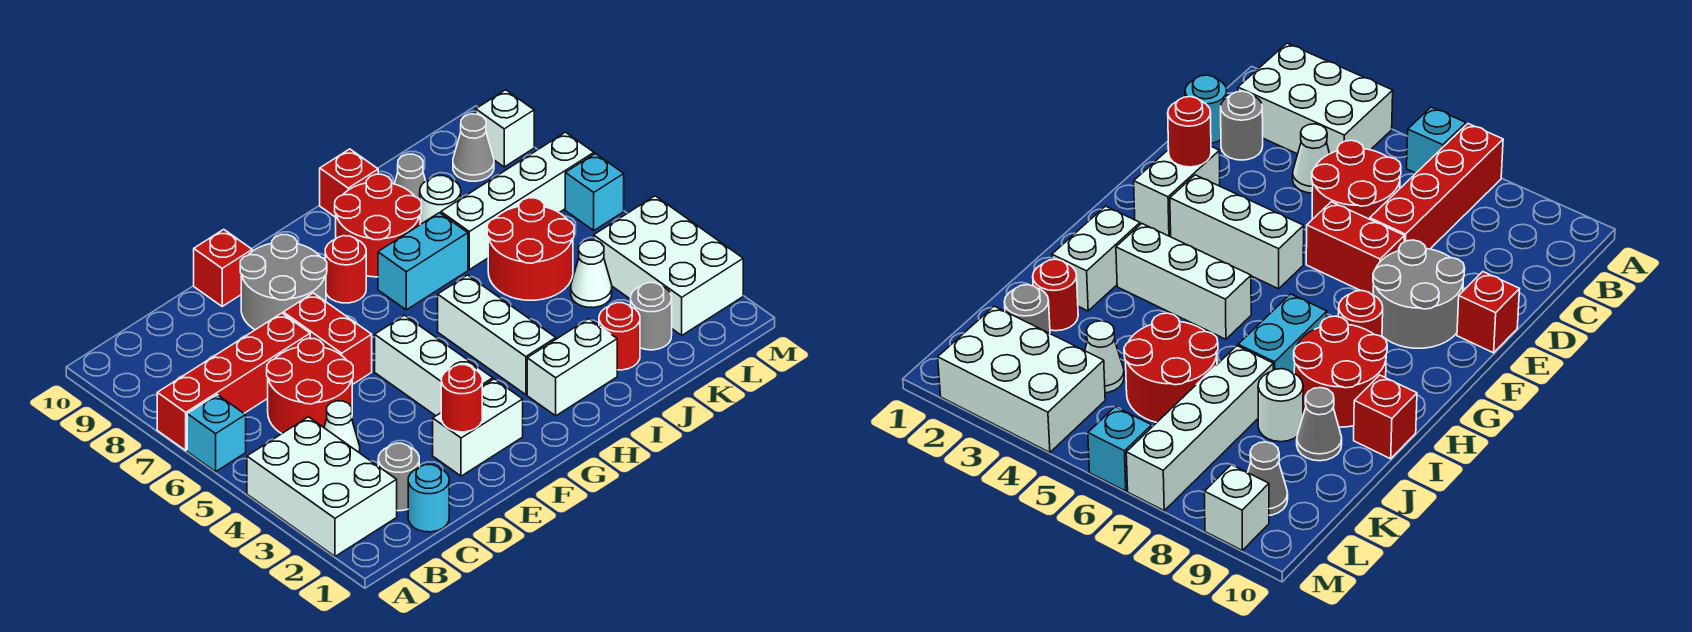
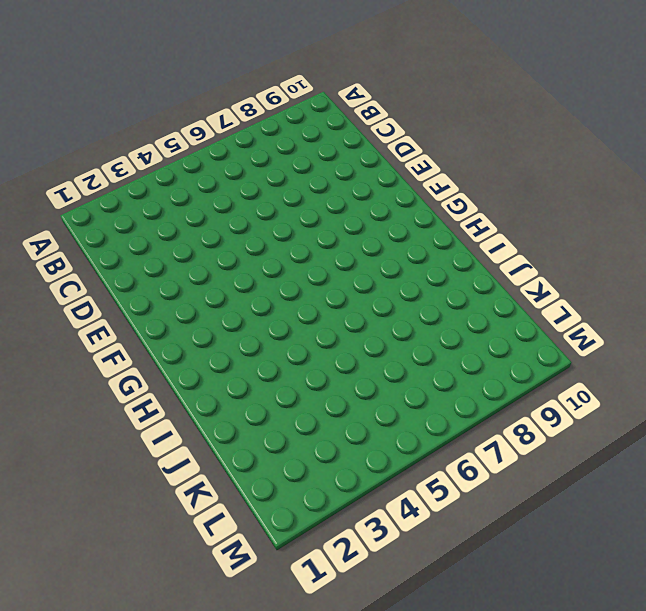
none -> white 2x3 brick [247,417,397,556]
none -> cyan 1x1 brick [187,395,246,472]
none -> red 1x4 brick [157,313,310,450]
none -> cyan 1x1 round brick [408,465,449,532]

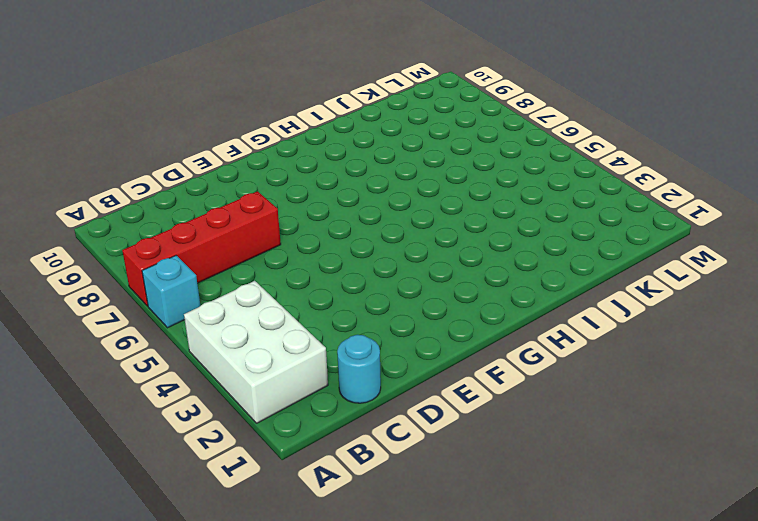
none -> grey 1x1 round brick [378,443,419,511]
none -> white 1x1 cone [324,401,360,453]
none -> red 2x2 round brick [267,338,353,434]
none -> white 1x2 brick [433,379,523,476]

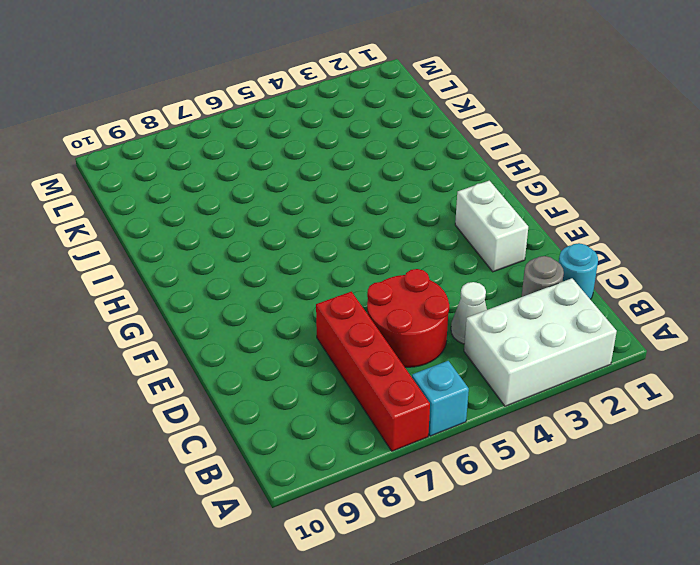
none -> red 1x2 brick [283,293,372,385]
none -> grey 2x2 round brick [240,235,327,330]
none -> red 1x1 brick [194,229,252,306]
none -> white 1x3 brick [375,315,493,416]

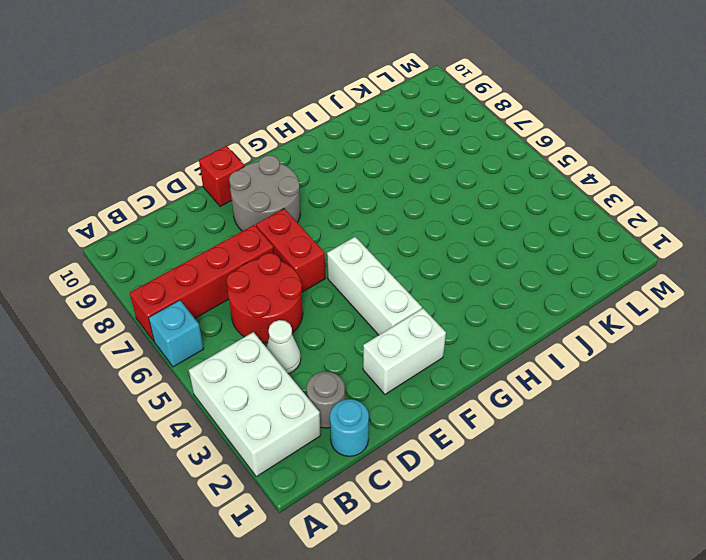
none -> red 1x1 round brick [325,236,366,303]
none -> white 1x2 brick [527,319,617,416]
none -> white 1x3 brick [438,275,556,395]
none -> cyan 1x2 brick [378,213,468,310]

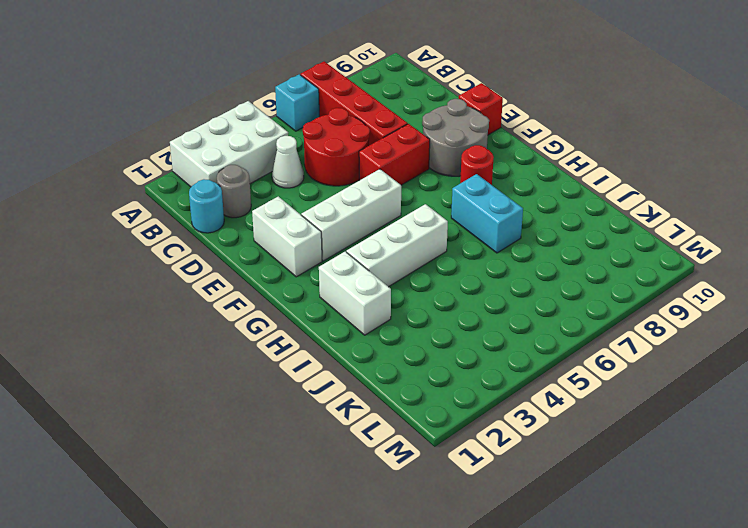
none -> red 2x2 round brick [335,174,421,277]
none -> red 1x1 brick [320,149,378,217]
none -> red 1x1 round brick [599,303,640,370]
none -> red 2x2 round brick [487,198,574,300]

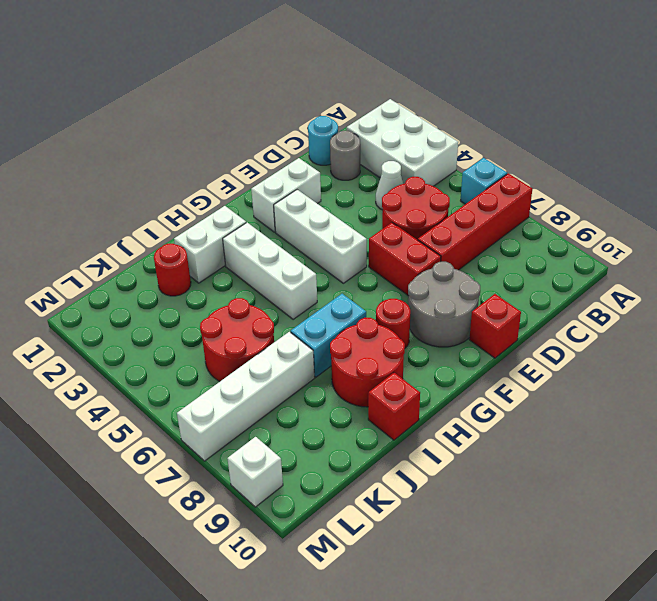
none -> white 1x1 round brick [420,176,461,224]
none -> grey 1x1 cone [395,154,425,200]
none -> grey 1x1 round brick [631,283,672,350]
none -> white 1x1 cone [571,240,612,308]

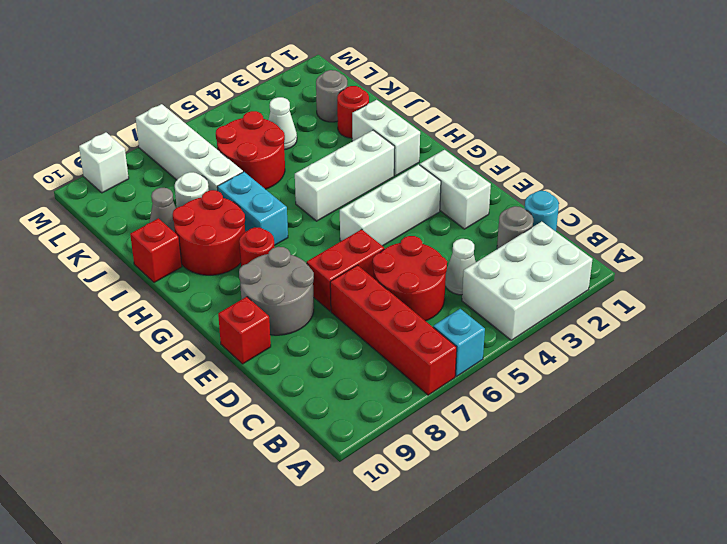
none -> white 2x3 brick [594,196,743,335]
none -> grey 1x1 cone [453,114,494,181]
none -> cyan 1x1 brick [565,153,624,230]
none -> red 1x1 round brick [441,365,482,432]

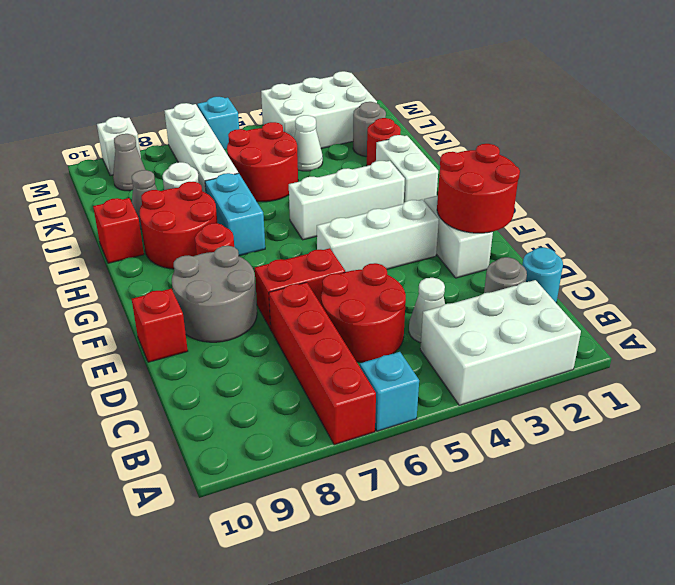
red 2x2 round brick [437,144,520,233] -> red 1x1 round brick [441,365,482,432]

